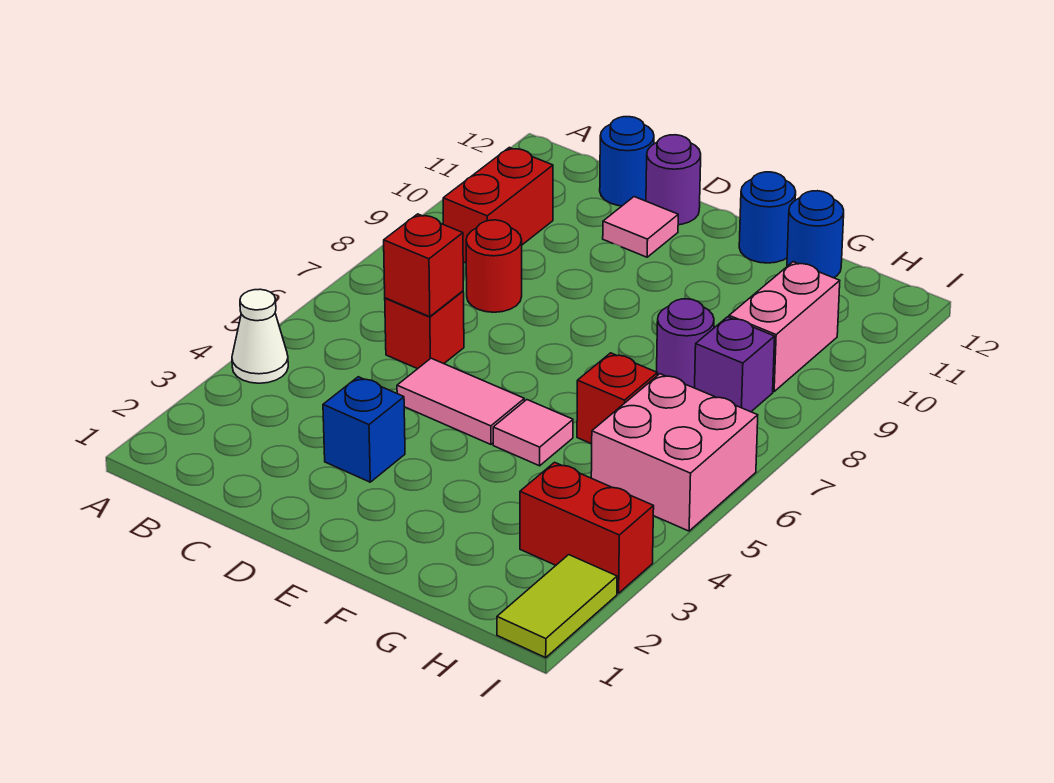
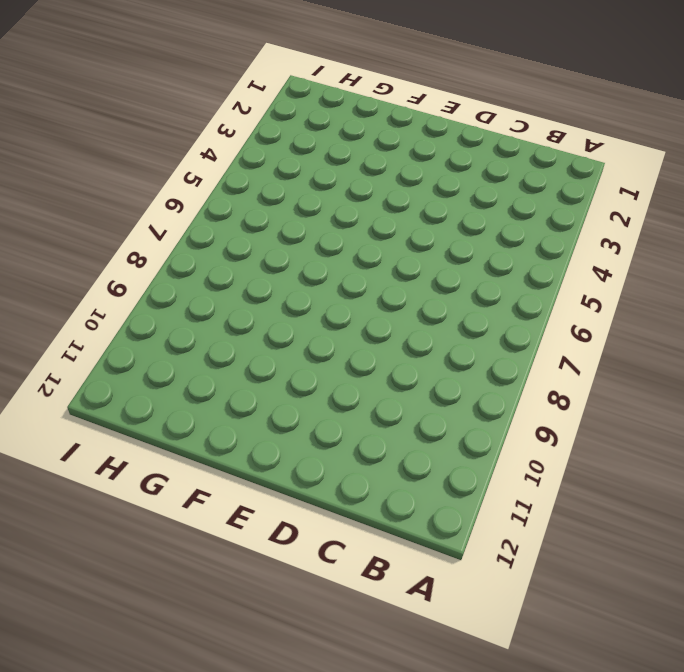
none -> white 1x1 cone [232,289,288,383]
none -> red 1x2 brick [443,148,553,263]
none -> red 1x1 brick [385,291,464,369]

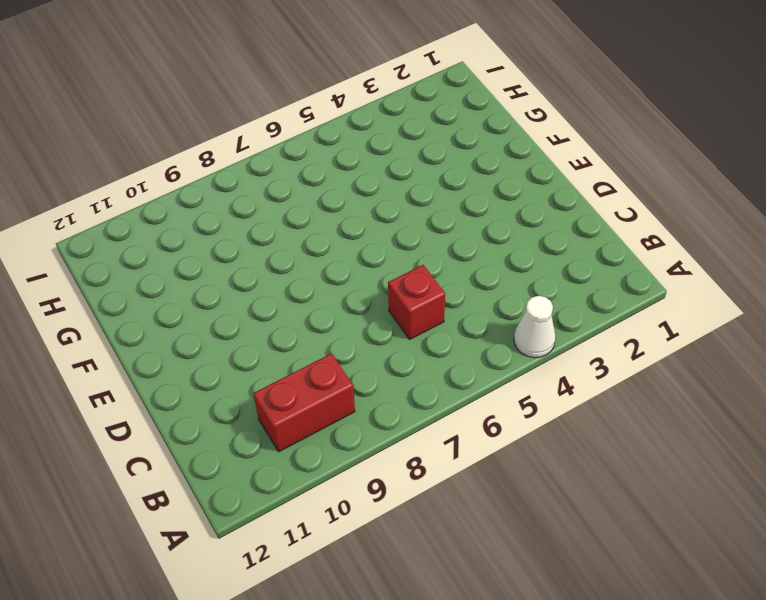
none -> red 1x1 round brick [466,220,522,312]
none -> blue 1x1 round brick [600,117,654,206]
none -> blue 1x1 brick [323,377,405,482]

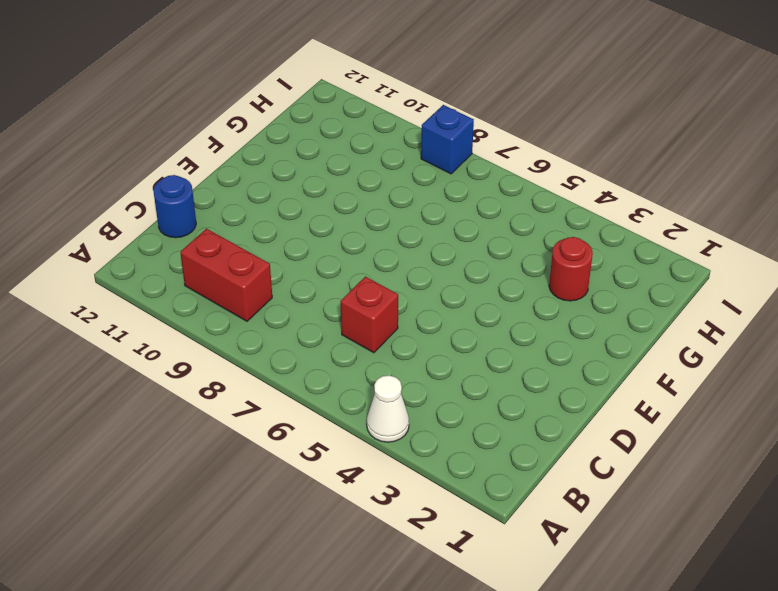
red 1x1 round brick [549,237,593,301] -> red 1x1 round brick moved to [466,220,522,312]
blue 1x1 brick [421,105,474,174] -> blue 1x1 brick moved to [323,377,405,482]
none -> pink 1x2 tile [397,358,524,444]
none -> pink 1x1 tile [603,197,678,257]
none -> purple 1x1 round brick [646,135,701,225]

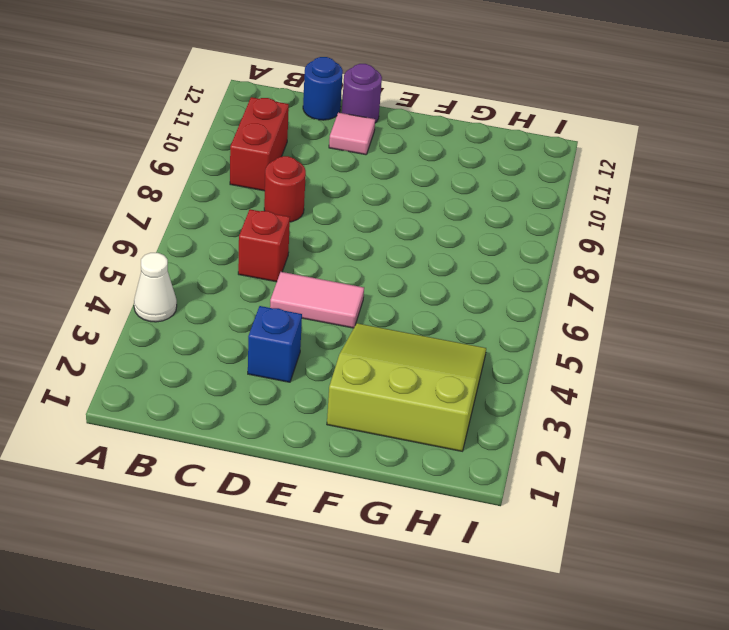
lime 3x3 slope [327,323,486,451] -> red 1x2 brick [520,462,654,593]
none -> pink 1x1 tile [493,400,573,466]
none -> blue 1x1 round brick [739,172,796,263]
none -> red 1x1 brick [577,353,658,444]

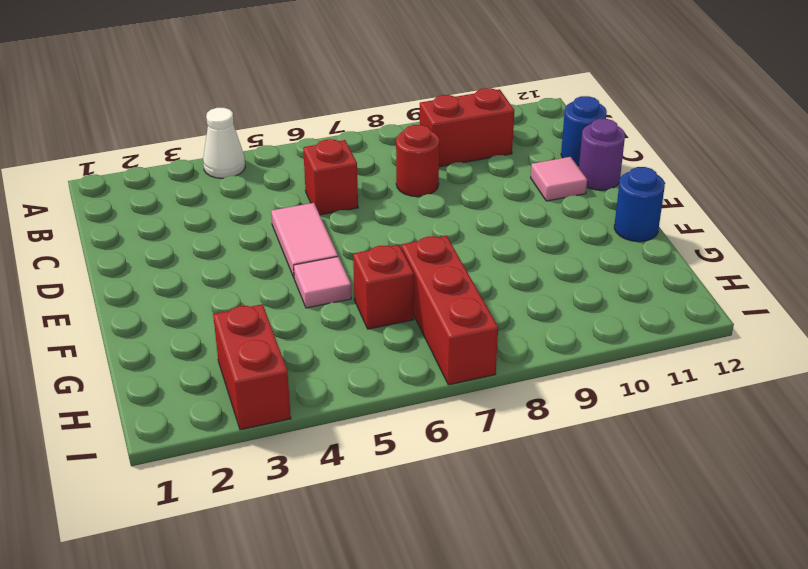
red 1x3 brick [401,236,498,385] -> none
none -> blue 1x1 brick [323,377,405,482]
none -> purple 1x1 round brick [657,299,714,388]
none -> blue 1x1 round brick [787,191,844,278]

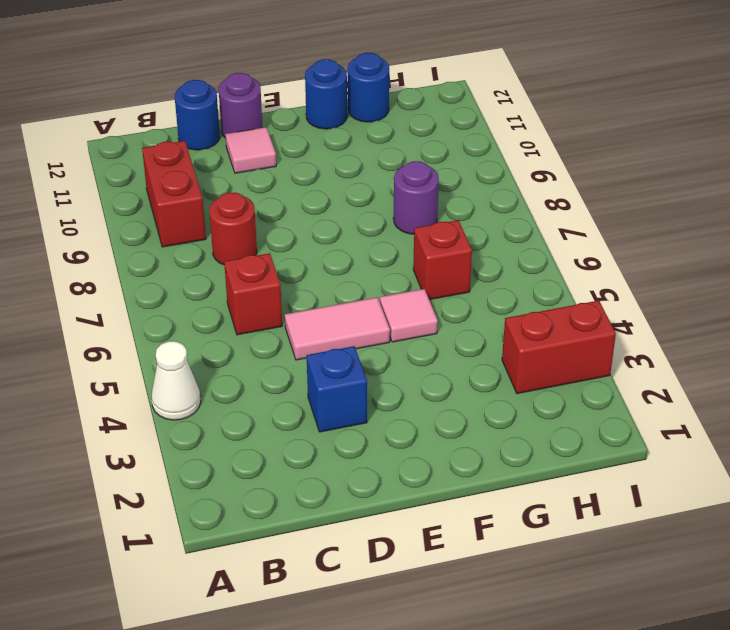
none -> pink 2x2 brick [591,374,758,531]
none -> purple 1x1 brick [695,317,775,412]
none -> pink 1x2 brick [729,262,840,392]

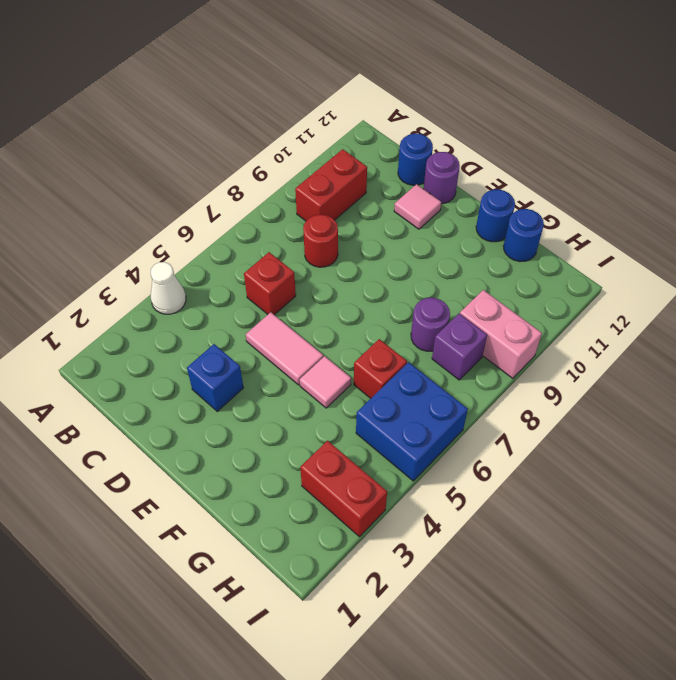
blue 2x2 brick [356,362,468,481] -> pink 2x2 brick [591,374,758,531]
pink 1x2 brick [460,290,542,379] -> pink 1x2 brick turned to [729,262,840,392]
none -> lime 1x2 tile [497,555,617,658]
none -> red 1x1 brick [384,214,463,317]

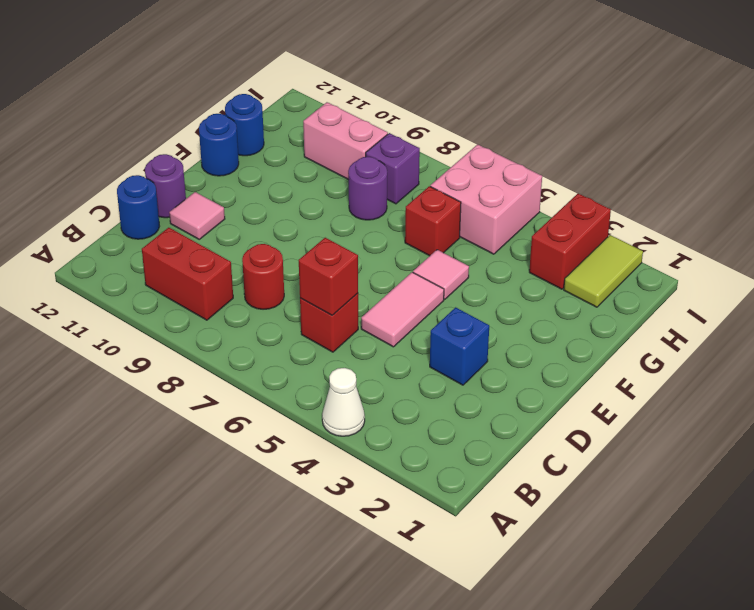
lime 1x2 tile [564,235,643,307] -> lime 1x2 tile turned to [497,555,617,658]

